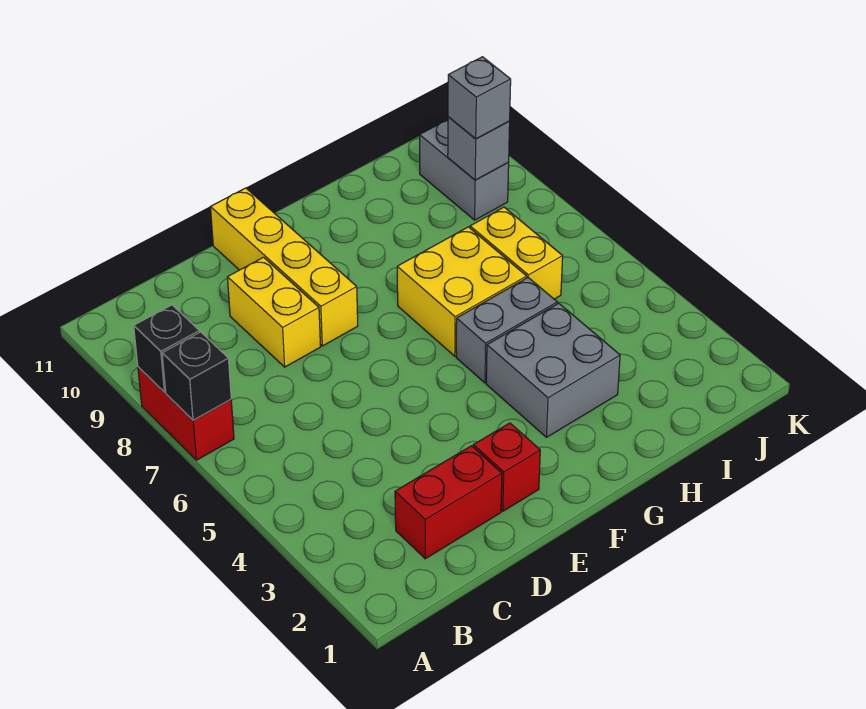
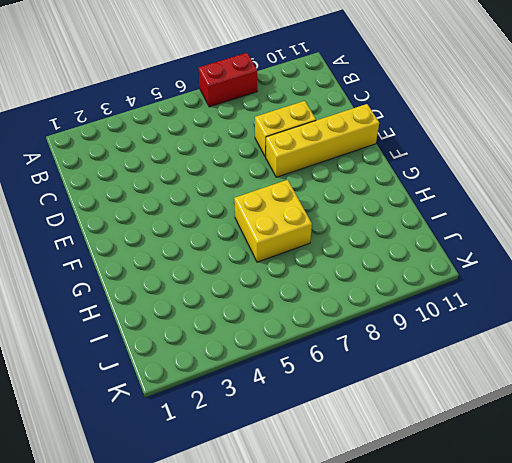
none -> red 1x2 brick [395,446,502,559]
none -> red 1x1 brick [473,423,540,511]
none -> grey 2x2 brick [486,303,620,437]

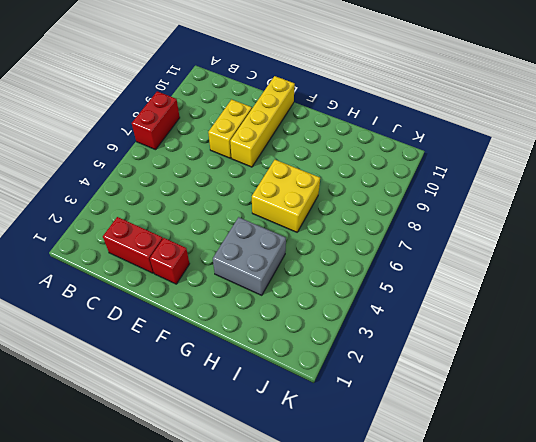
none -> grey 1x2 brick [456,278,557,383]
none -> yellow 1x2 brick [470,207,563,299]
none -> grey 1x2 brick [420,120,509,220]

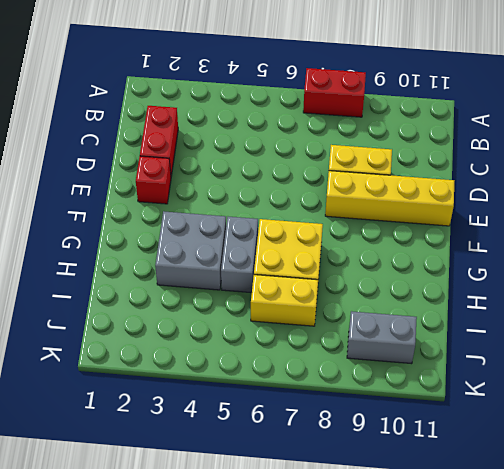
none -> black 1x1 brick [162,332,231,420]
none -> black 1x1 brick [134,305,199,392]
none -> grey 1x1 brick [448,117,510,180]

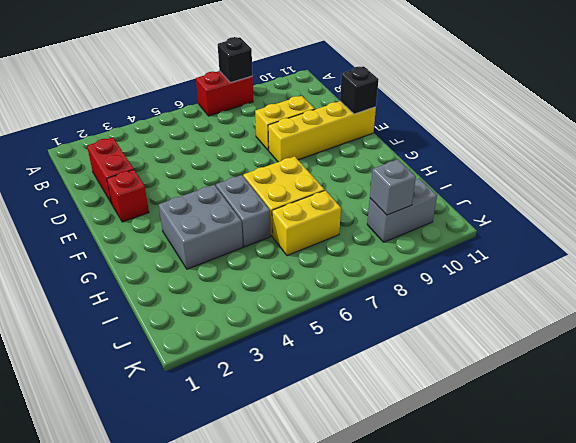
black 1x1 brick [340,66,379,114] -> black 1x1 brick moved to [162,332,231,420]
none -> grey 1x1 brick [448,57,511,139]

